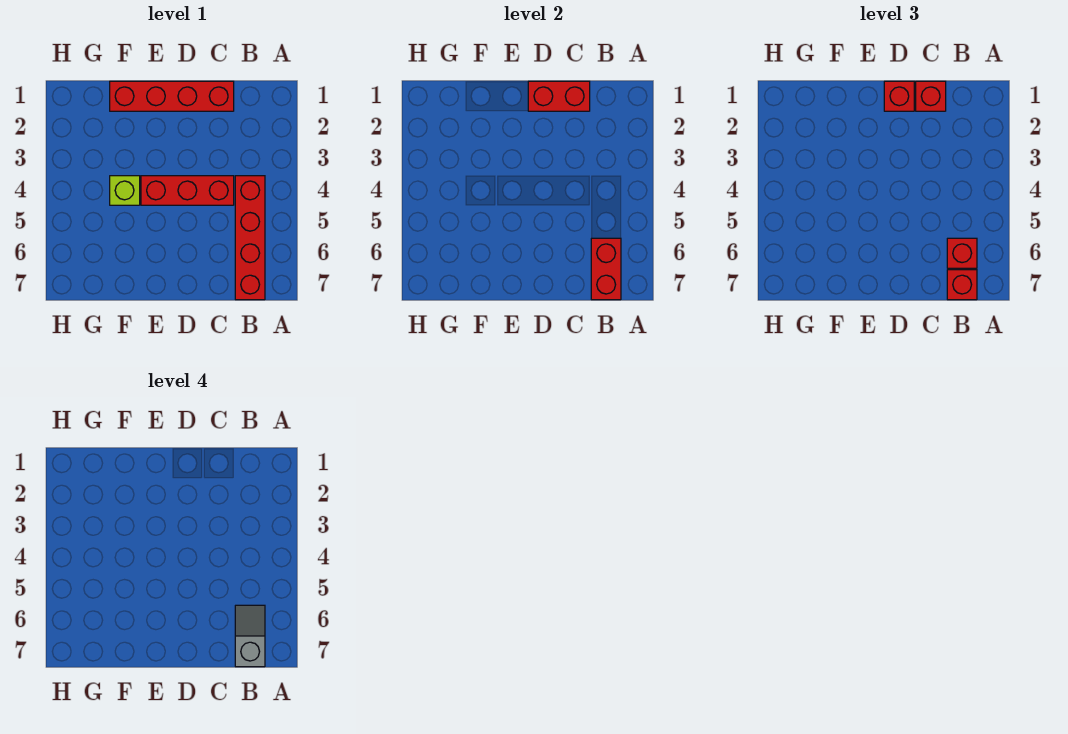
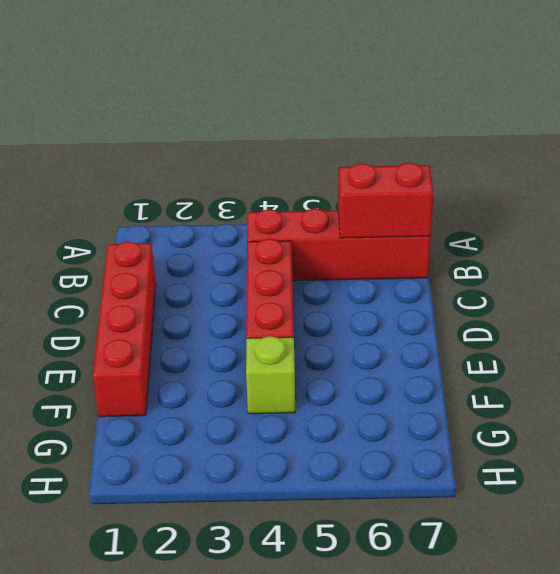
none -> red 1x2 brick [528,81,590,111]
none -> red 1x1 brick [947,238,977,268]

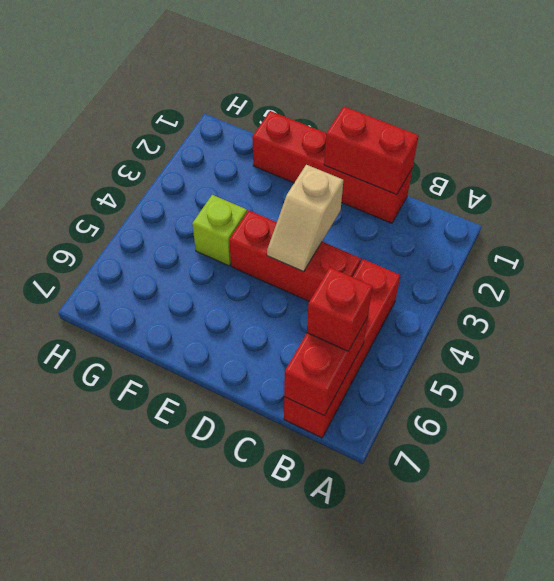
tan 1x2 slope [267,165,343,272] -> none
none -> red 1x1 brick [947,270,977,300]
none -> red 1x1 brick [916,81,946,111]

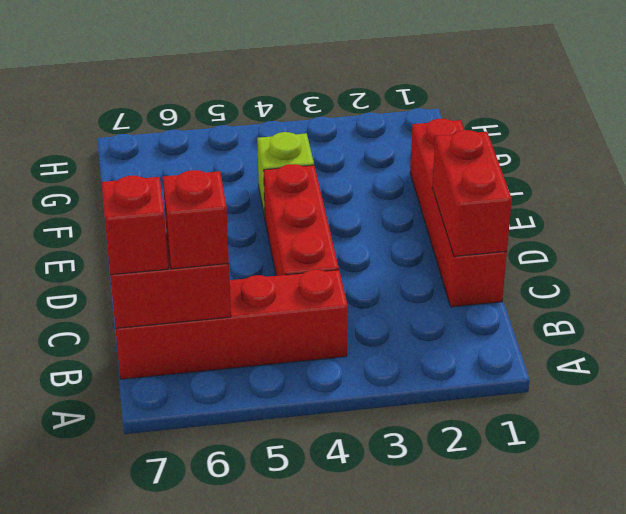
none -> red 1x1 brick [916,81,946,111]
none -> red 1x1 brick [884,81,914,111]

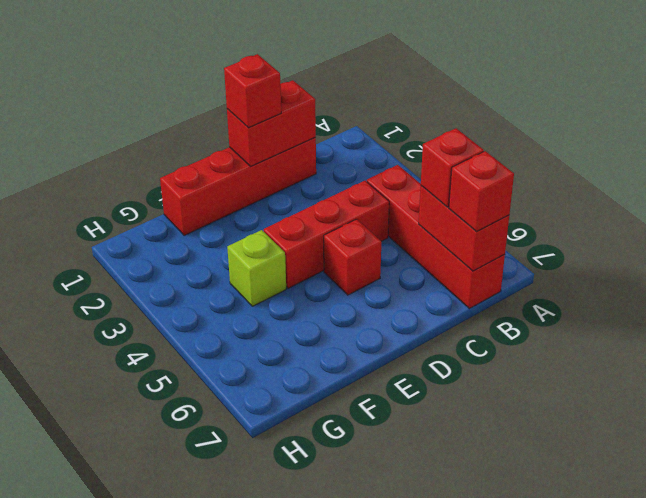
red 1x1 brick [324,219,381,295] -> red 1x1 brick moved to [916,81,946,111]
none -> grey 1x2 slope [235,605,265,667]

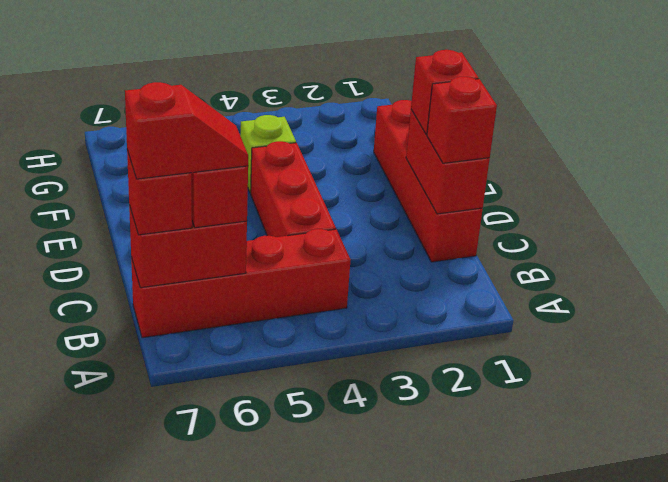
red 1x2 slope [125,82,248,179] -> grey 1x2 slope [235,605,265,667]

